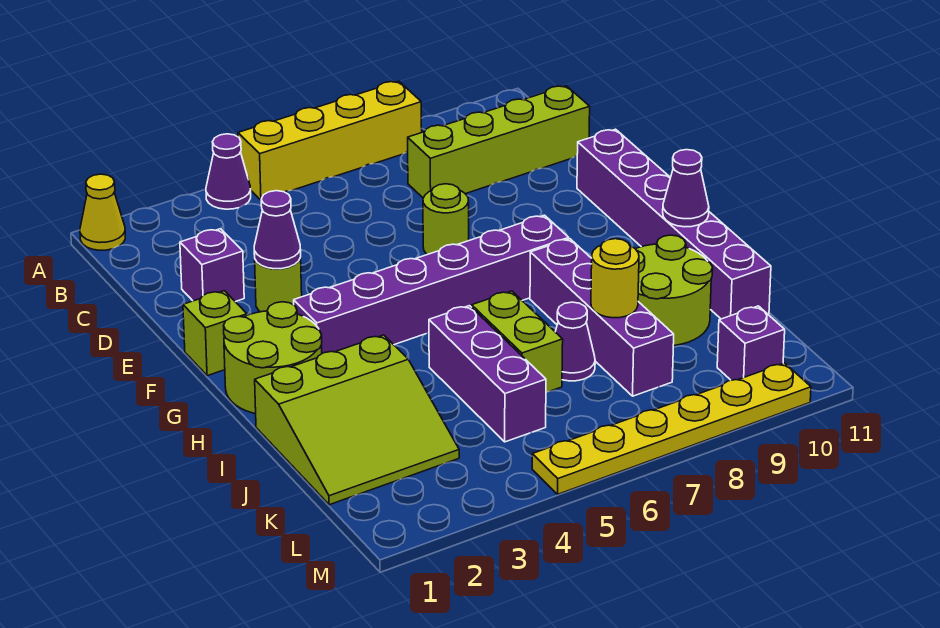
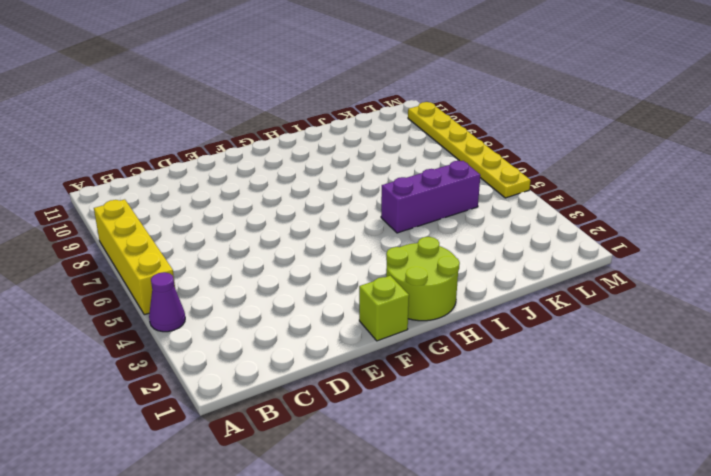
none -> yellow 1x1 cone [80,174,125,250]
none -> lime 1x4 brick [408,86,590,198]
none -> purple 1x1 brick [180,229,244,302]

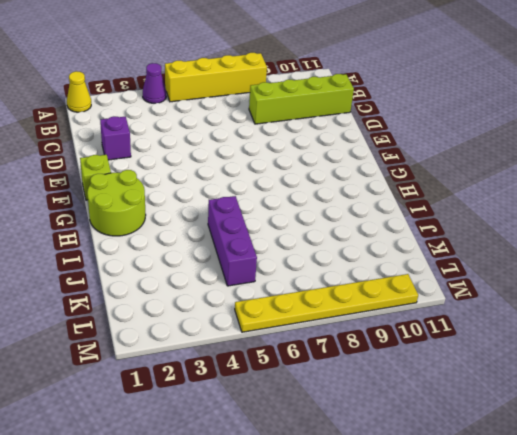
none -> lime 1x1 round brick [255,258,302,312]
none -> lime 1x1 round brick [423,184,469,255]
none -> purple 1x6 brick [577,129,771,319]

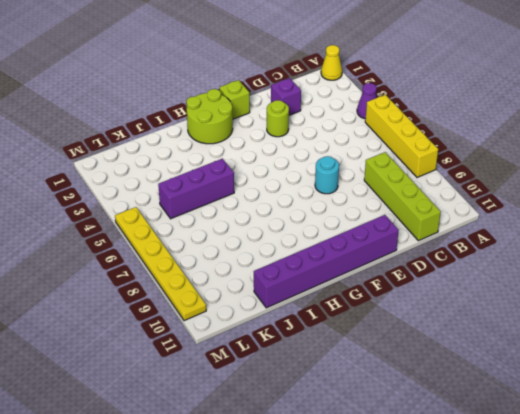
cyan 1x1 round brick [315,156,339,194] -> lime 1x1 round brick [423,184,469,255]
none -> purple 1x6 brick [294,215,569,353]
none -> purple 1x4 brick [530,239,674,396]
none -> lime 3x3 slope [255,335,459,505]

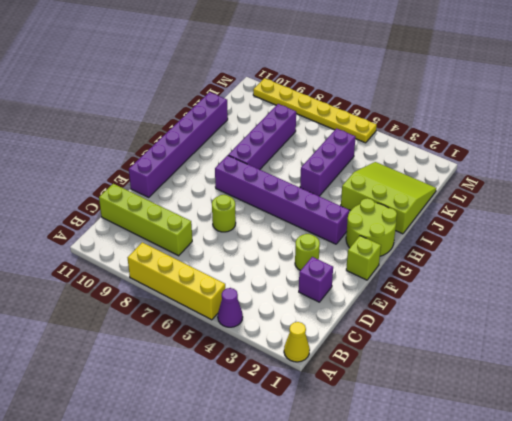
none -> lime 1x2 brick [472,291,563,392]
none -> lime 2x2 round brick [636,235,713,346]
none -> purple 1x1 cone [555,302,595,381]

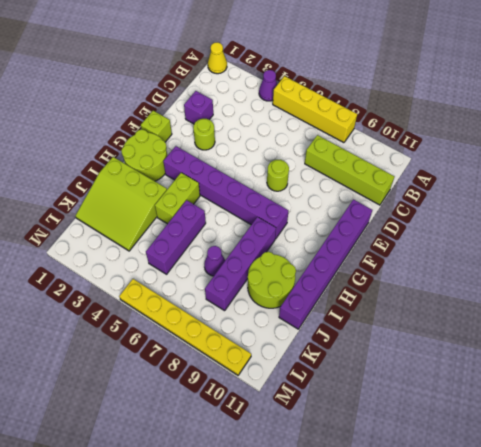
lime 1x2 brick [155,173,200,224] -> lime 1x2 brick moved to [472,291,563,392]
none -> purple 1x1 brick [717,306,785,380]
none -> purple 1x1 cone [254,191,301,269]
none -> purple 1x1 cone [663,150,709,227]

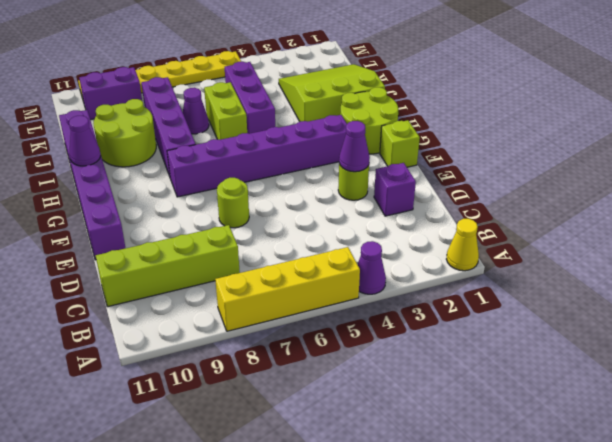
purple 1x2 brick [79,67,142,120] -> purple 1x1 brick [717,306,785,380]
none -> yellow 1x1 round brick [591,239,639,318]

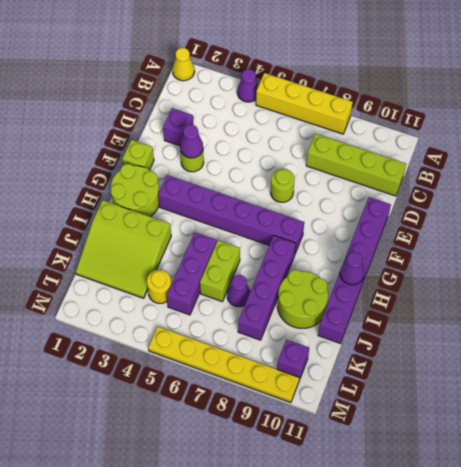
yellow 1x1 round brick [147,270,171,303] -> yellow 1x1 round brick moved to [591,239,639,318]

